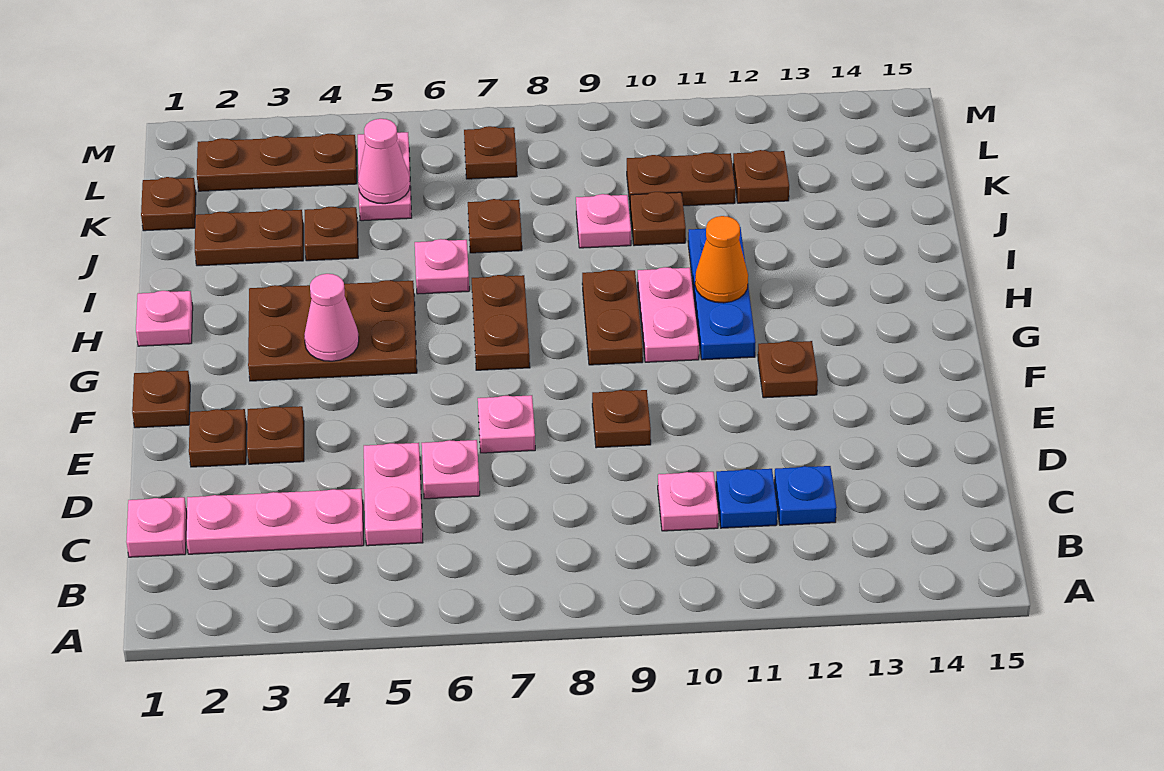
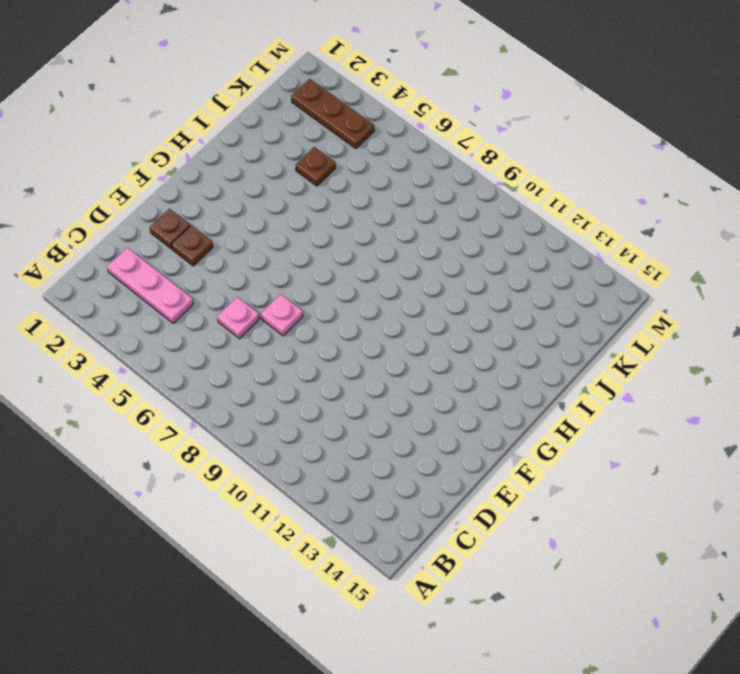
none -> pink 1x1 plate [126,497,187,557]
none -> pink 1x2 plate [364,443,423,546]
none -> pink 1x1 plate [658,472,718,531]
none -> blue 1x1 plate [716,469,778,528]

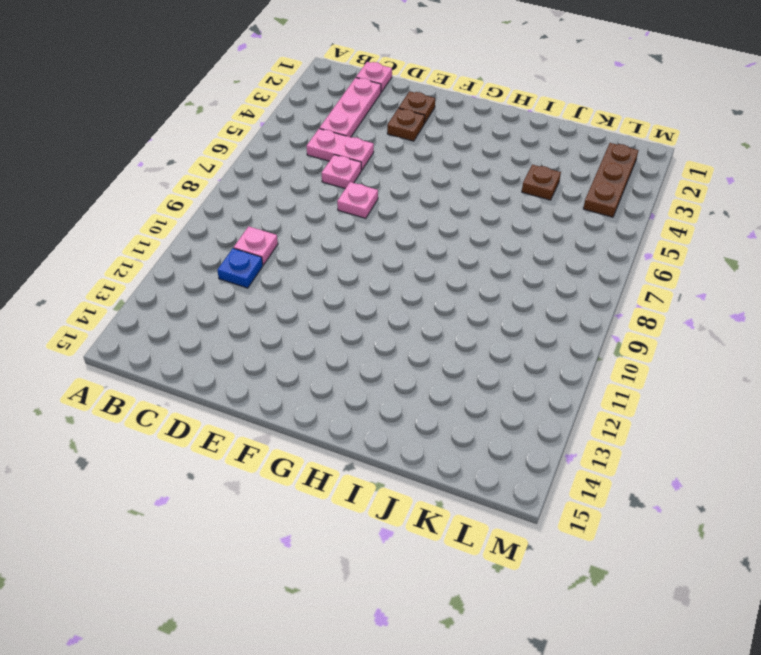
none -> blue 1x1 plate [774,466,837,525]
none -> brown 1x1 plate [592,390,651,448]
none -> brown 1x1 plate [132,371,190,428]
none -> brown 1x1 plate [758,341,818,398]

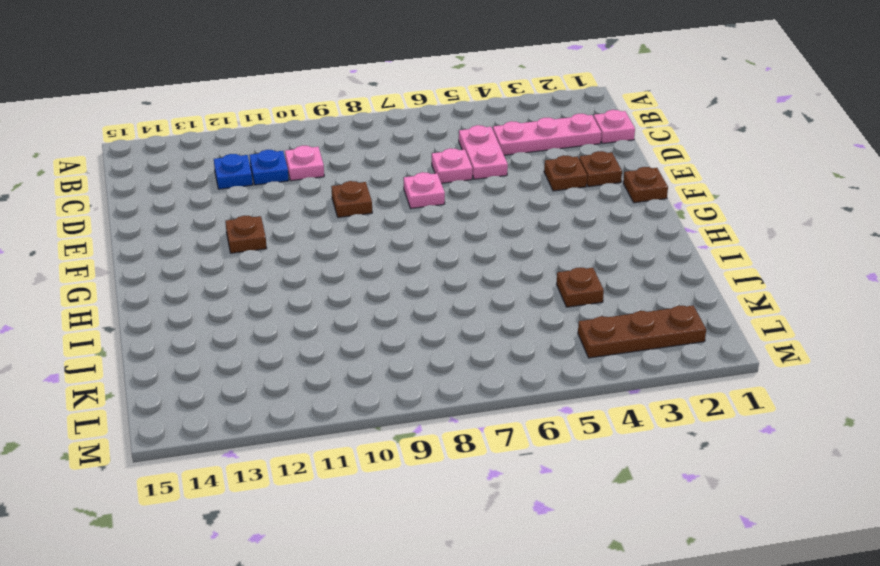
none -> brown 2x3 plate [248,280,417,381]
none -> brown 1x2 plate [472,275,530,370]
none -> brown 1x2 plate [582,270,643,365]
none -> pink 1x2 plate [638,267,699,362]

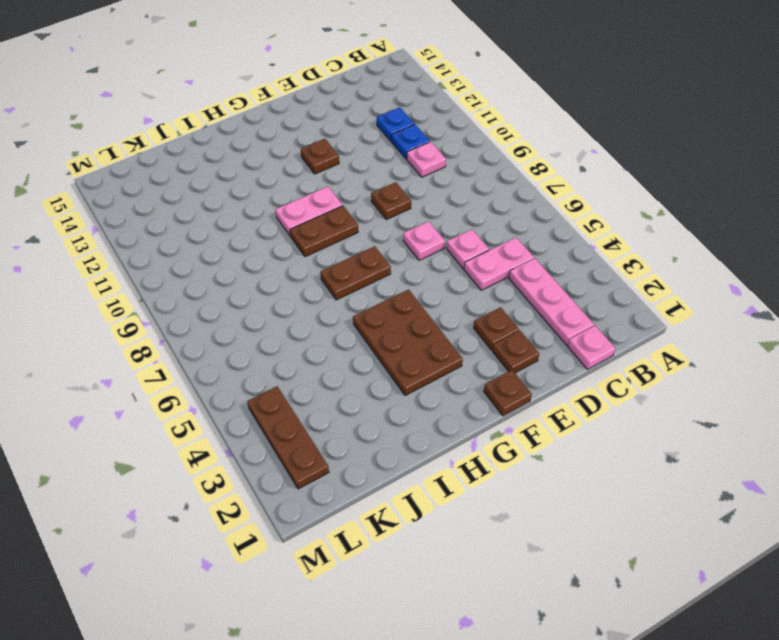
none -> blue 1x3 plate [688,227,756,360]
none -> pink 1x1 plate [136,291,193,346]
none -> pink 1x1 plate [415,239,469,294]
none -> brown 1x2 plate [195,209,303,266]

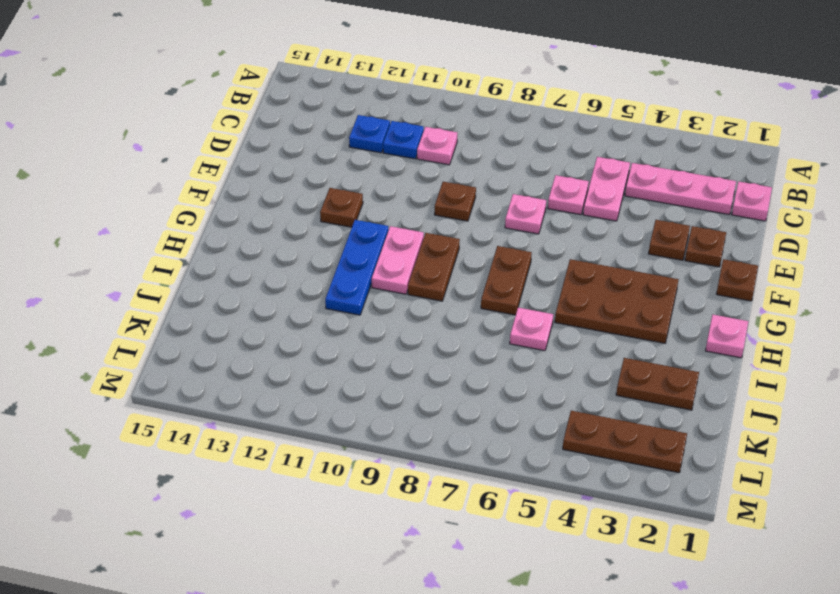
none -> brown 1x1 plate [305,207,358,261]
none -> brown 1x1 plate [468,199,522,253]
none -> pink 1x1 plate [576,194,631,248]
none -> brown 1x1 plate [630,192,686,246]

